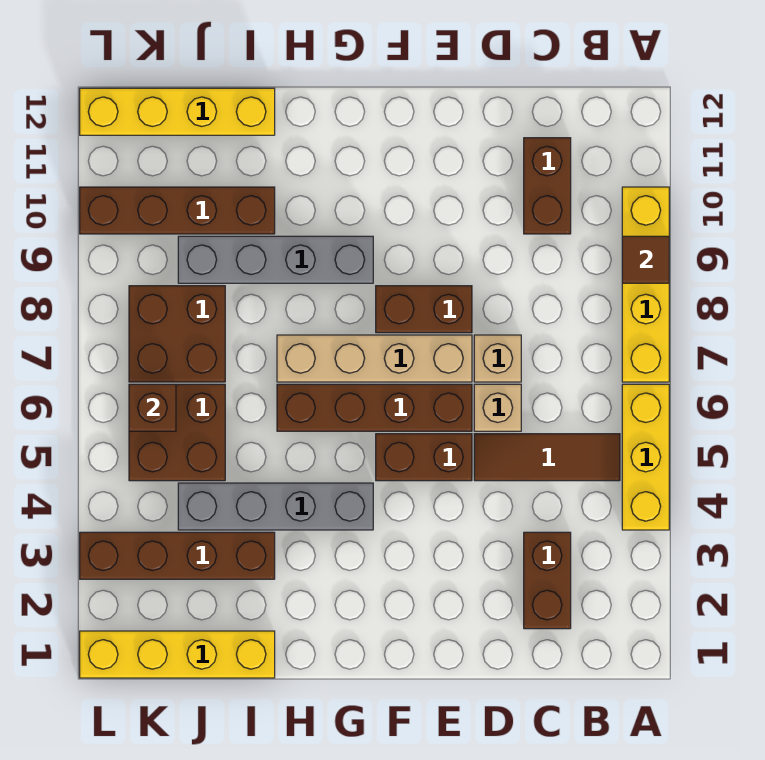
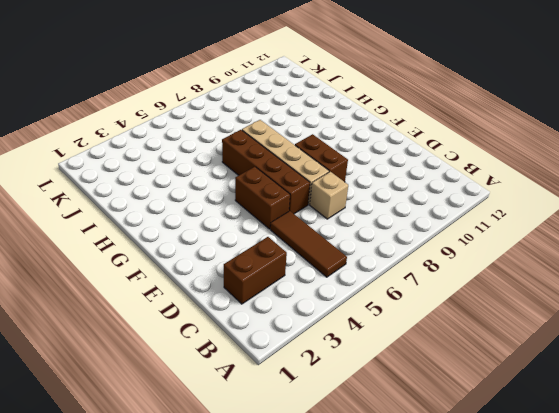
none -> yellow 1x3 brick [622,384,669,530]
none -> yellow 1x4 brick [622,187,669,382]
none -> brown 1x2 brick [524,138,571,234]

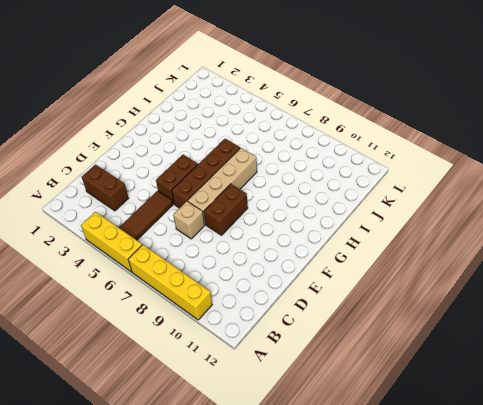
none -> brown 1x2 brick [524,138,571,234]
none -> tan 1x1 brick [474,384,521,431]
none -> grey 1x4 brick [178,483,373,530]

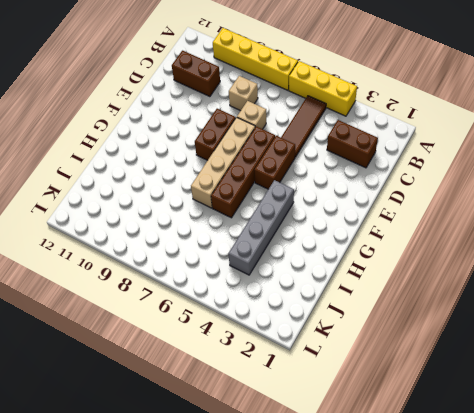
tan 1x1 brick [229,76,258,111] -> tan 1x1 brick moved to [474,384,521,431]
none -> grey 1x4 brick [178,236,373,283]
none -> yellow 1x4 brick [80,631,275,678]
none -> brown 1x4 brick [80,532,275,579]

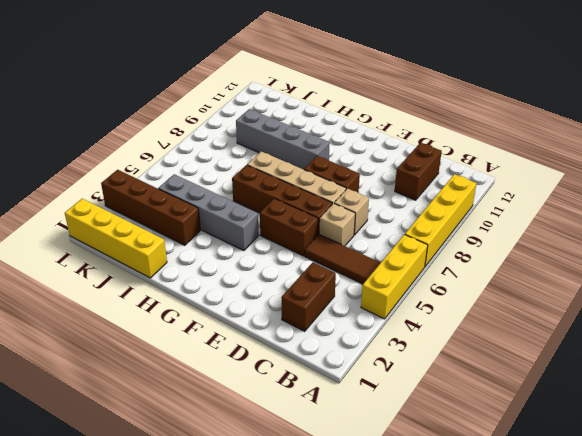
none -> brown 1x4 brick [80,187,275,234]
none -> yellow 1x4 brick [80,88,275,135]
none -> brown 2x2 brick [129,384,225,481]

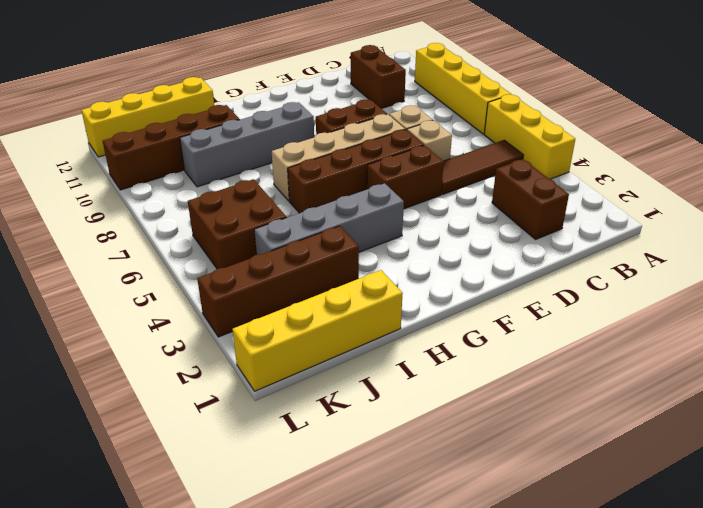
none -> brown 2x2 brick [129,286,225,382]
none -> brown 1x1 tile [622,236,669,283]
none -> brown 1x1 brick [129,384,176,431]

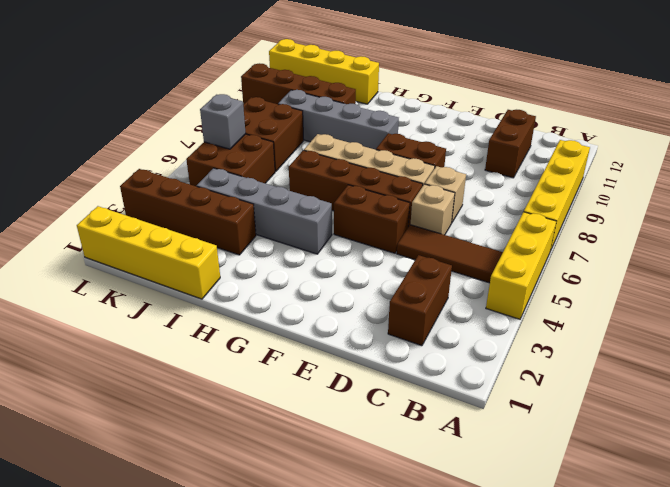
grey 1x1 brick [200,94,246,149] -> brown 1x1 brick [129,384,176,431]
none -> brown 1x1 tile [622,236,669,283]

